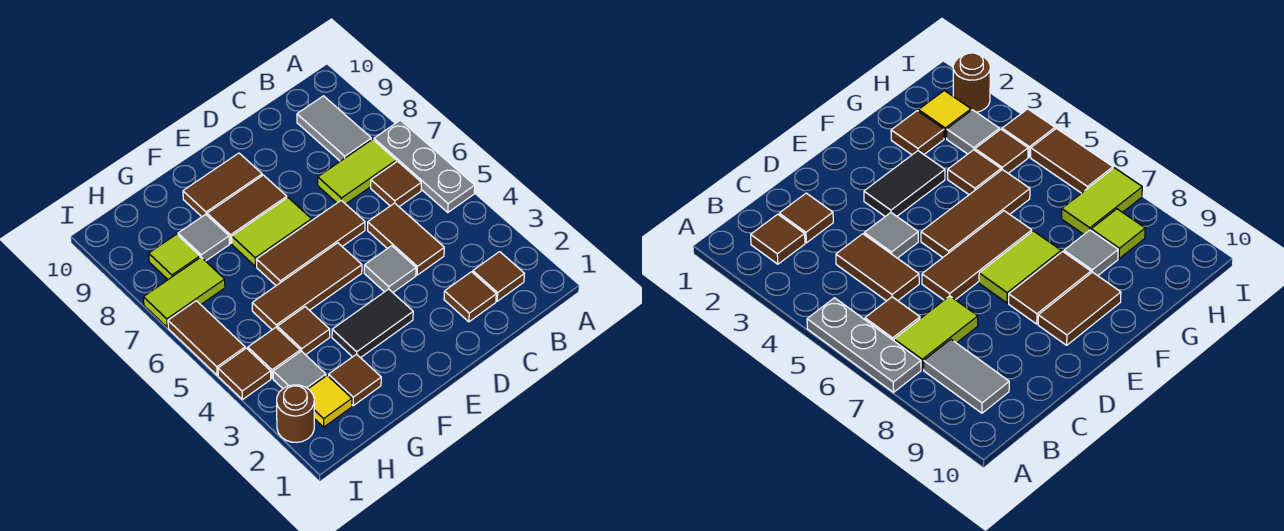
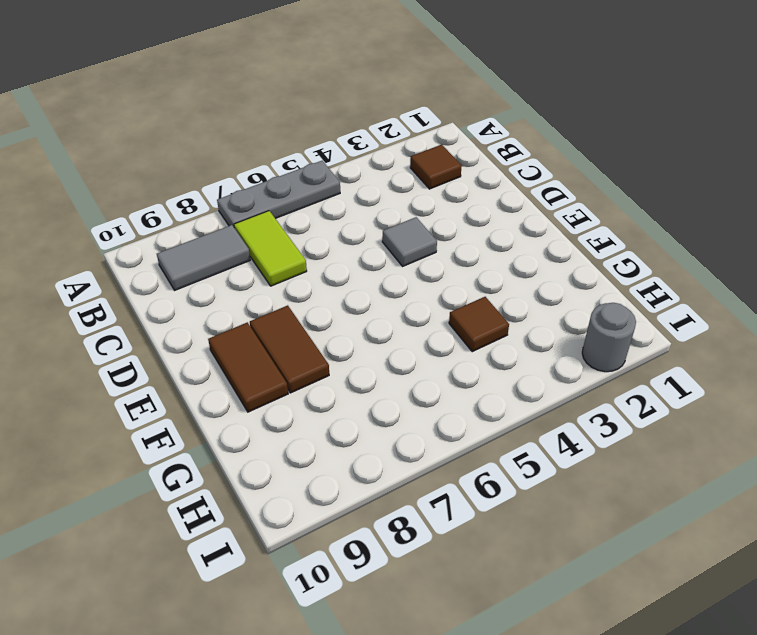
grey 1x1 round brick [582,303,636,372] -> brown 1x1 round brick [277,385,314,442]
none -> brown 1x1 tile [371,161,421,206]
none -> brown 1x1 tile [444,272,496,322]
none -> brown 1x2 tile [368,203,444,275]

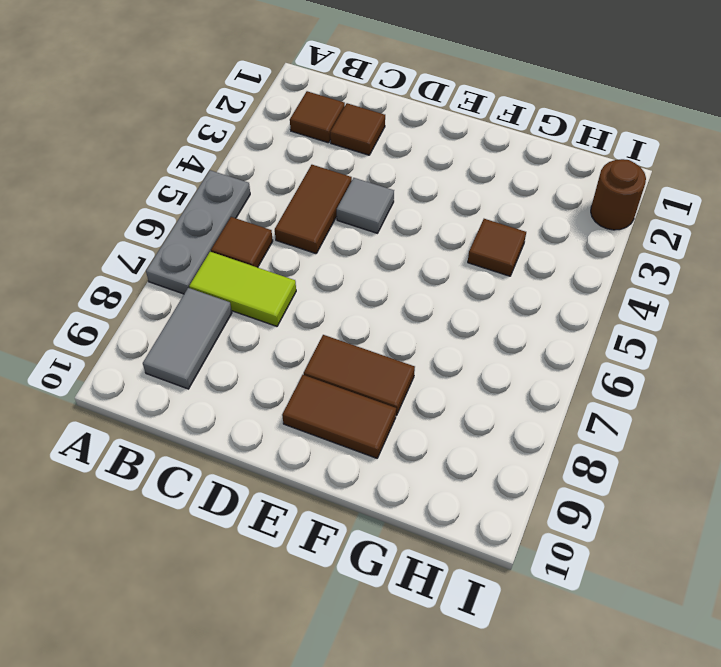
none -> brown 1x3 tile [256,200,365,286]
none -> black 1x2 tile [332,289,413,358]
none -> brown 1x3 tile [252,243,362,330]

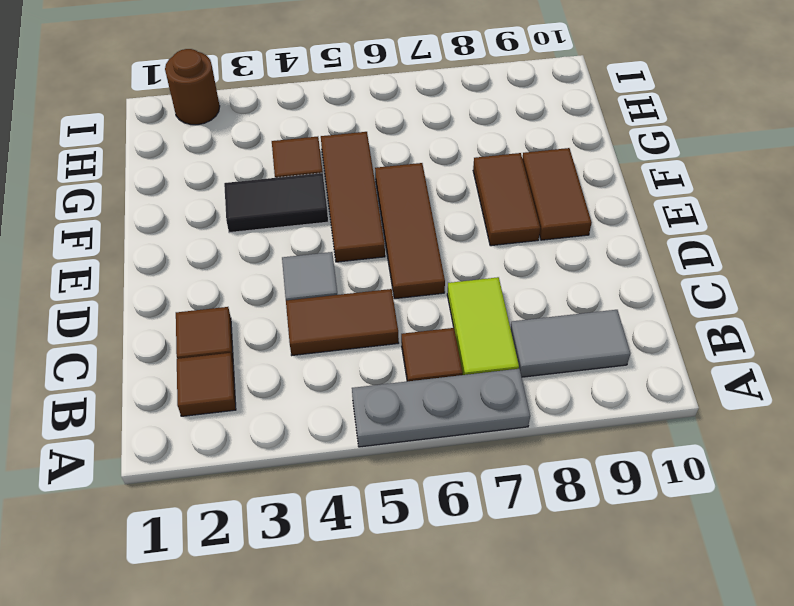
black 1x2 tile [224,173,328,233] -> black 1x2 tile turned to [332,289,413,358]
none -> lime 1x2 tile [232,198,312,266]
none -> brown 1x1 tile [329,354,381,406]
none -> grey 1x1 tile [178,214,229,261]

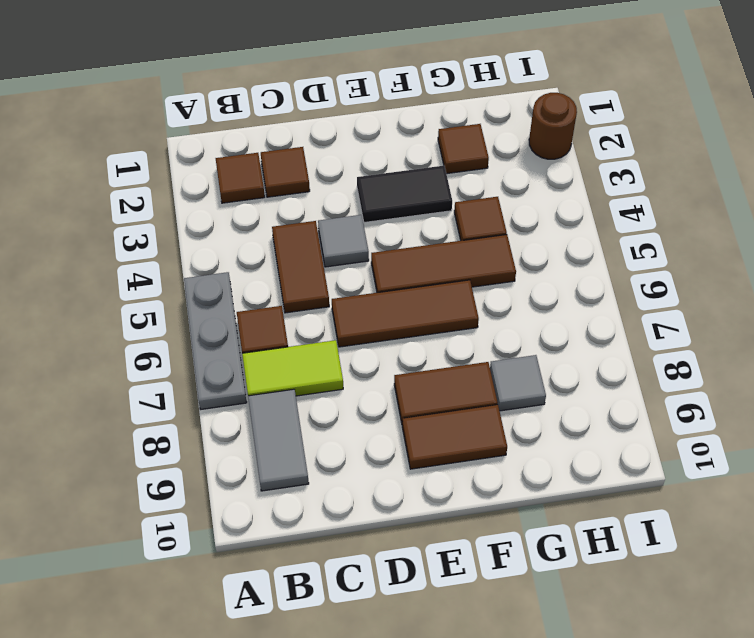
none -> lime 1x2 tile [232,198,312,266]
none -> yellow 1x1 tile [309,375,352,427]
none -> grey 1x1 tile [273,351,326,389]

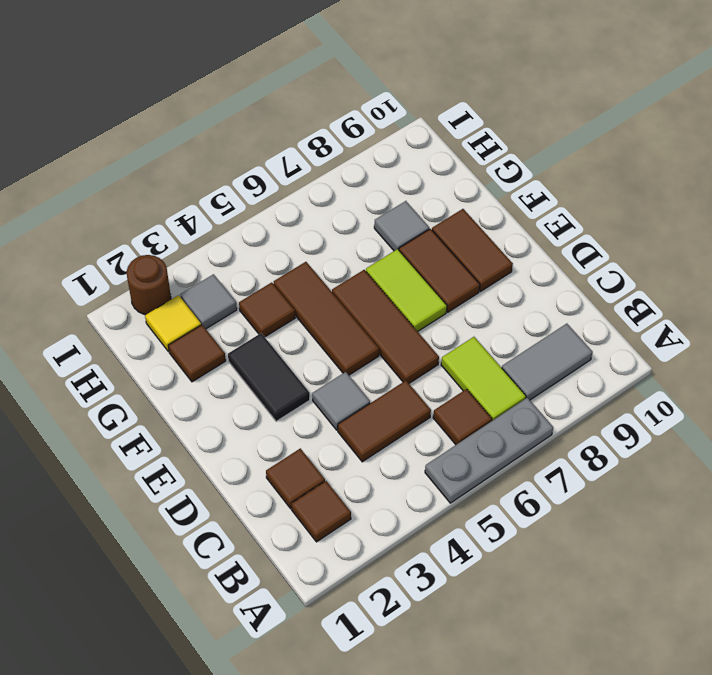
none -> brown 1x1 tile [248,328,300,378]
none -> lime 1x2 tile [143,257,225,328]
none -> lime 1x1 tile [149,234,200,279]

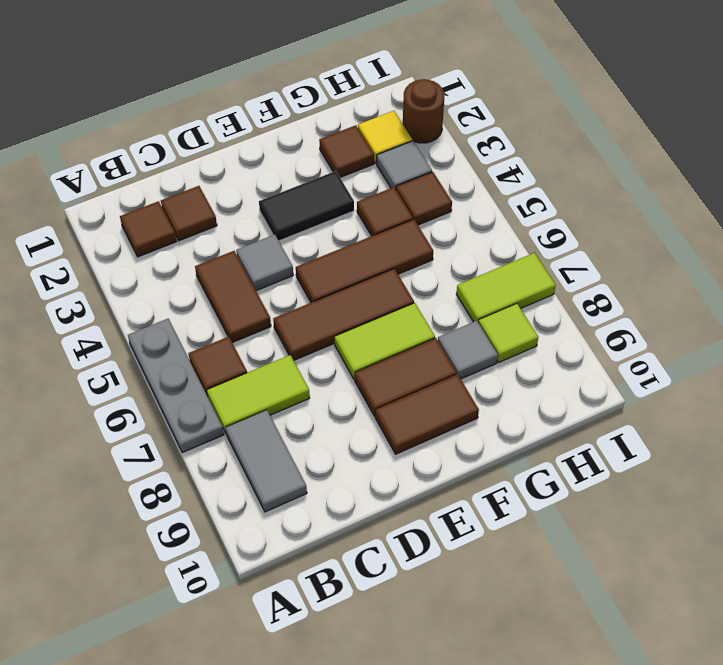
none -> brown 1x1 tile [218,348,271,400]
none -> brown 1x2 tile [168,301,245,375]

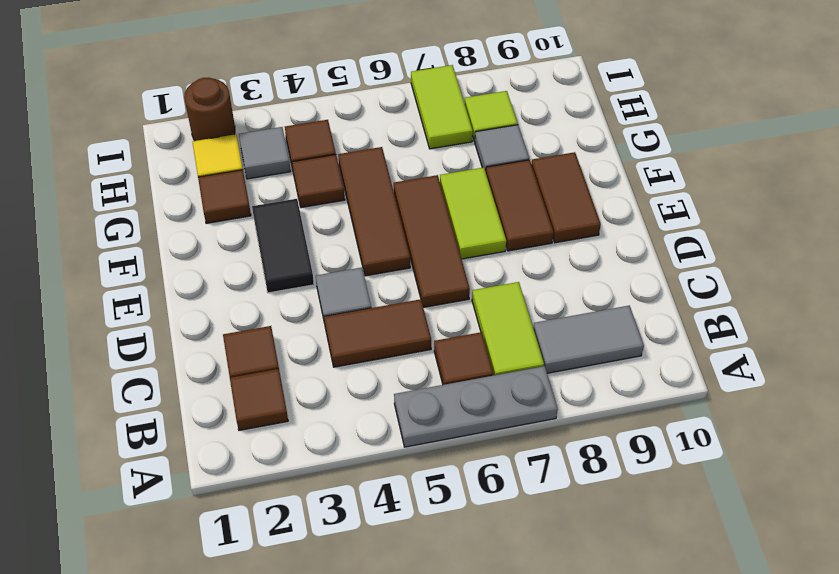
none -> brown 1x1 tile [218,348,271,400]
none -> brown 1x2 tile [168,301,245,375]

